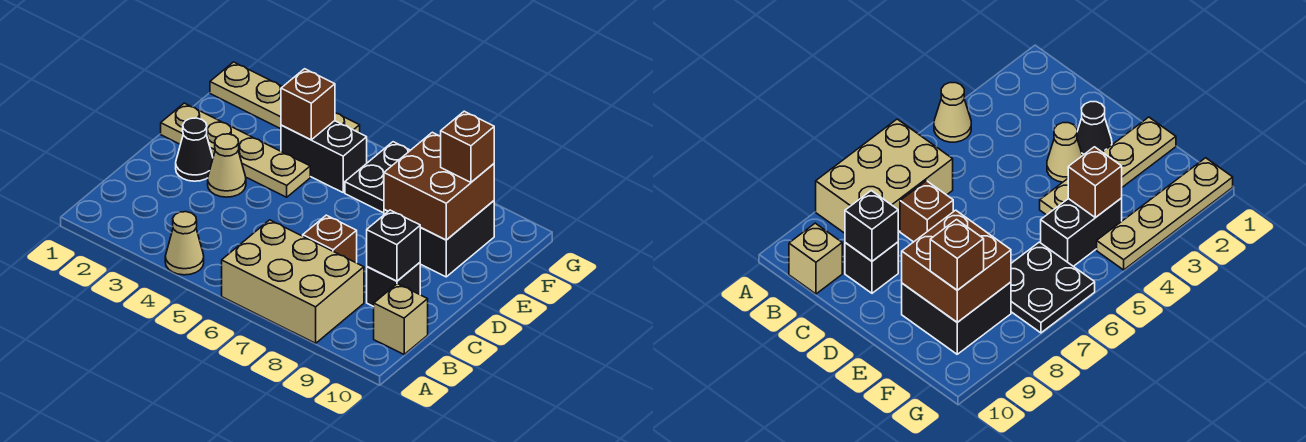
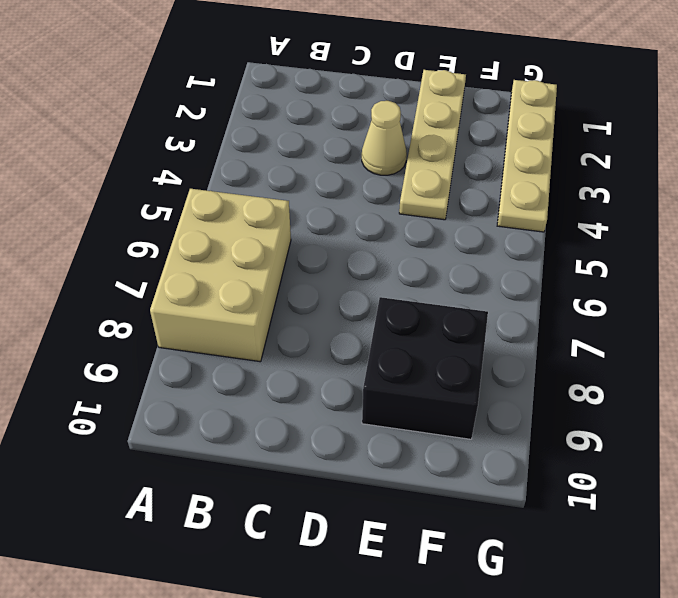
none -> tan 1x1 cone [165,212,204,275]
none -> tan 1x1 brick [374,284,428,354]
none -> brown 1x1 brick [303,215,357,263]

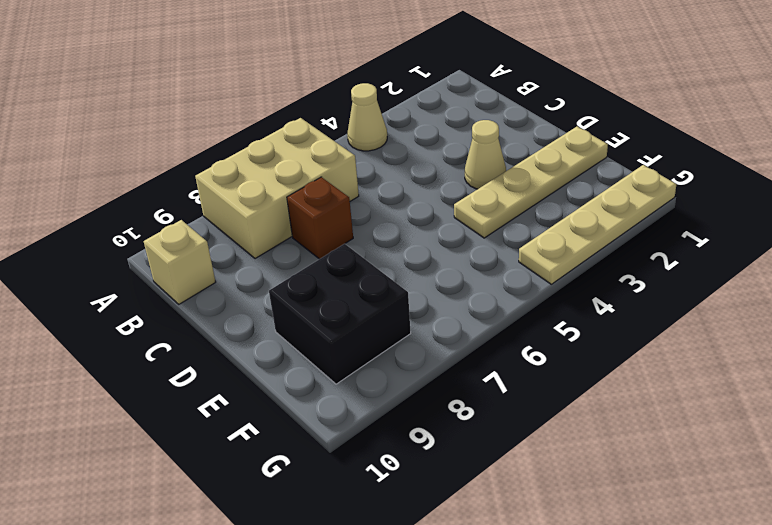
none -> black 1x1 brick [367,263,420,307]
none -> black 1x1 cone [176,118,213,181]
none -> black 1x2 brick [281,121,367,192]

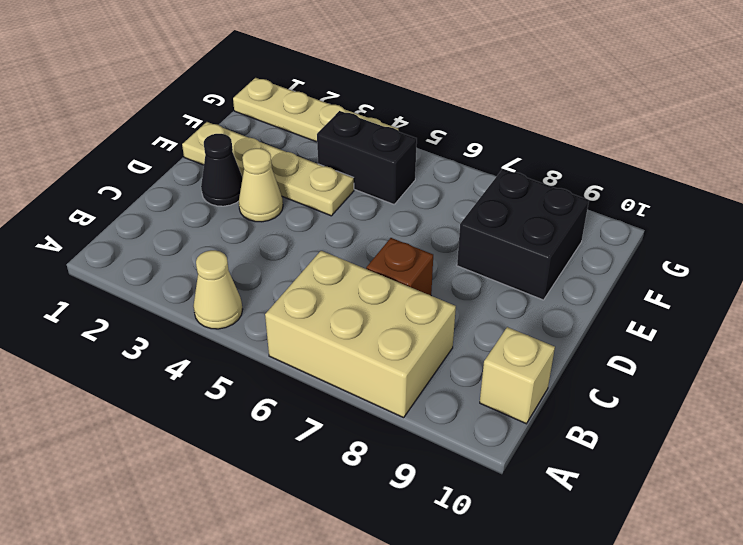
none -> black 1x1 brick [367,263,420,307]
none -> black 2x2 plate [345,142,410,213]
none -> black 1x1 brick [367,210,420,281]

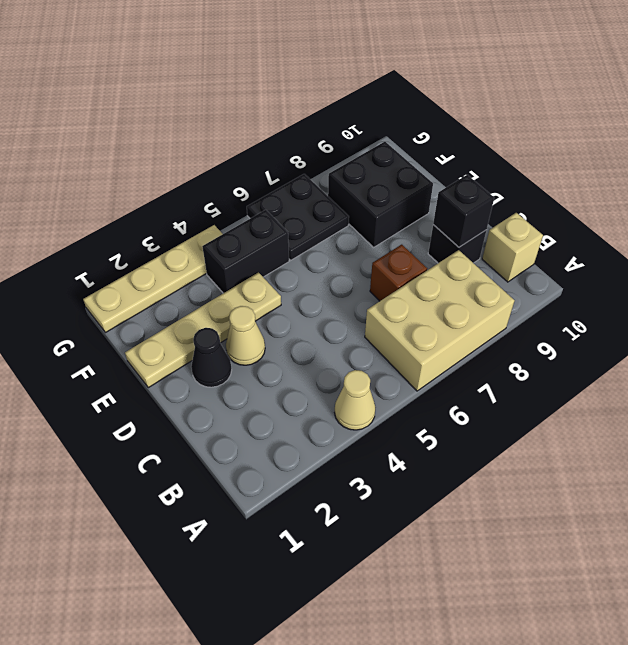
none -> brown 2x2 brick [384,132,494,240]
none -> brown 1x1 brick [281,69,335,140]
none -> brown 1x1 brick [441,111,494,182]

